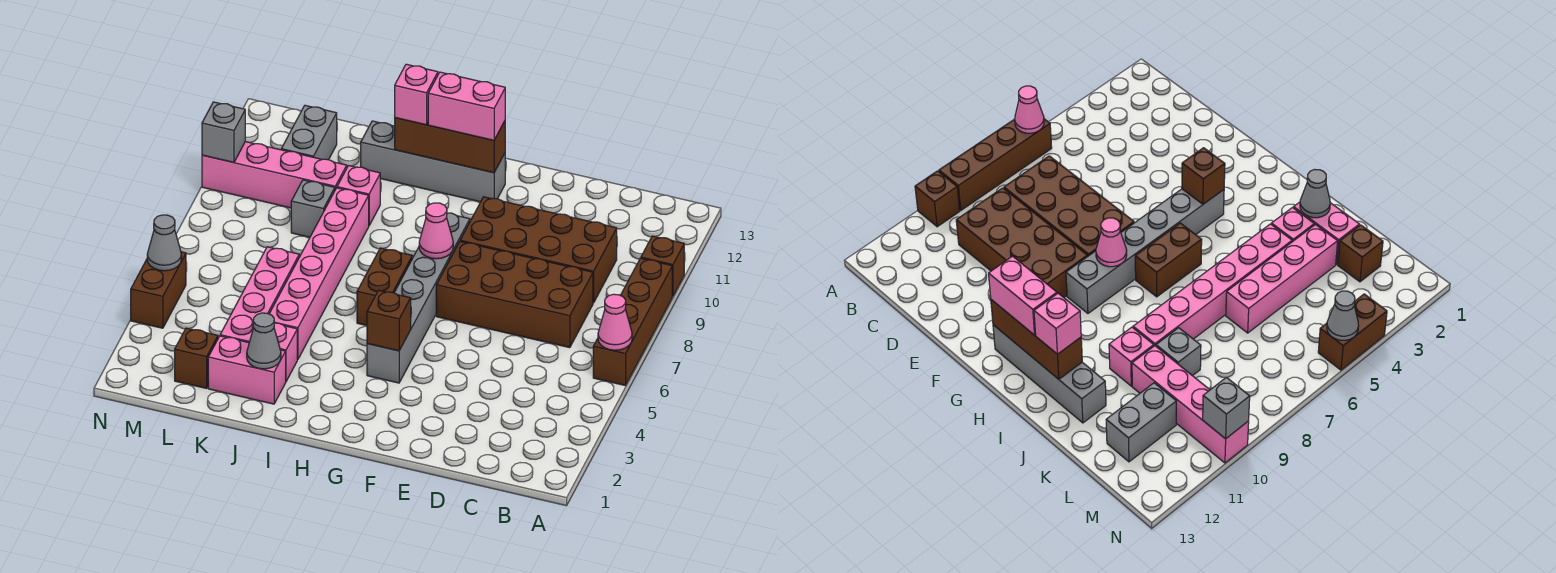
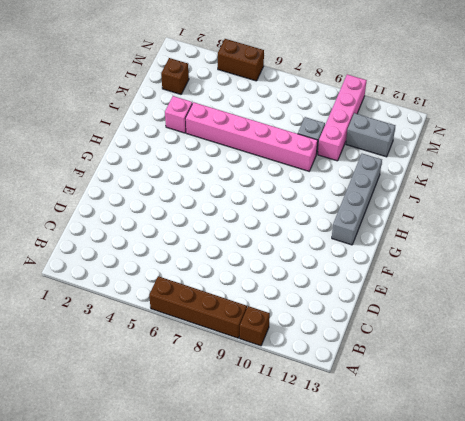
none -> brown 2x4 brick [436,242,593,348]
none -> brown 2x4 brick [460,197,617,303]
none -> grey 1x6 brick [367,213,470,383]

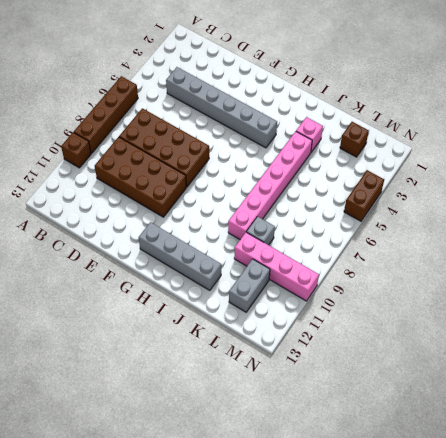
grey 1x6 brick [166,67,277,148] -> grey 1x6 brick turned to [367,213,470,383]
none -> brown 1x2 brick [357,248,412,326]
none -> pink 1x2 brick [208,336,286,404]
none -> pink 1x1 brick [337,166,380,225]

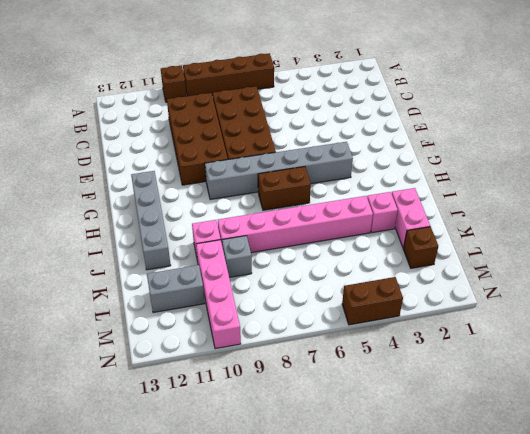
none -> pink 1x4 brick [220,247,299,343]
none -> pink 1x1 cone [598,294,632,350]
none -> brown 1x1 brick [367,290,411,351]

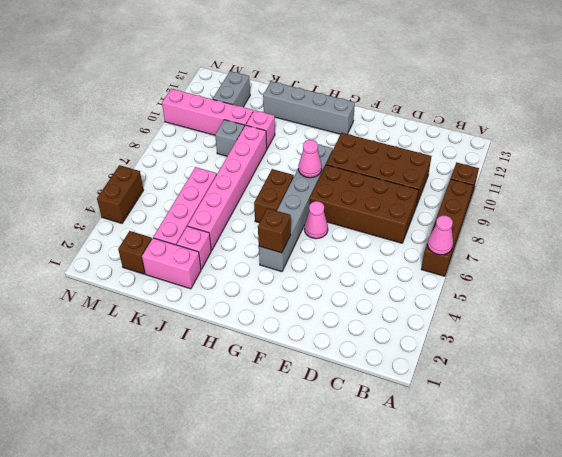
pink 1x1 cone [304,201,328,239] -> none
none -> brown 1x3 brick [395,118,505,173]
none -> grey 1x1 cone [247,313,281,369]
none -> grey 1x1 cone [147,215,181,271]

